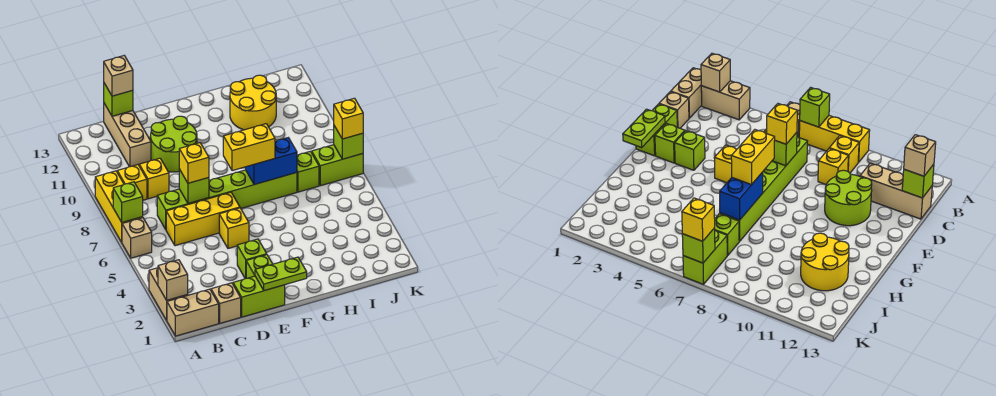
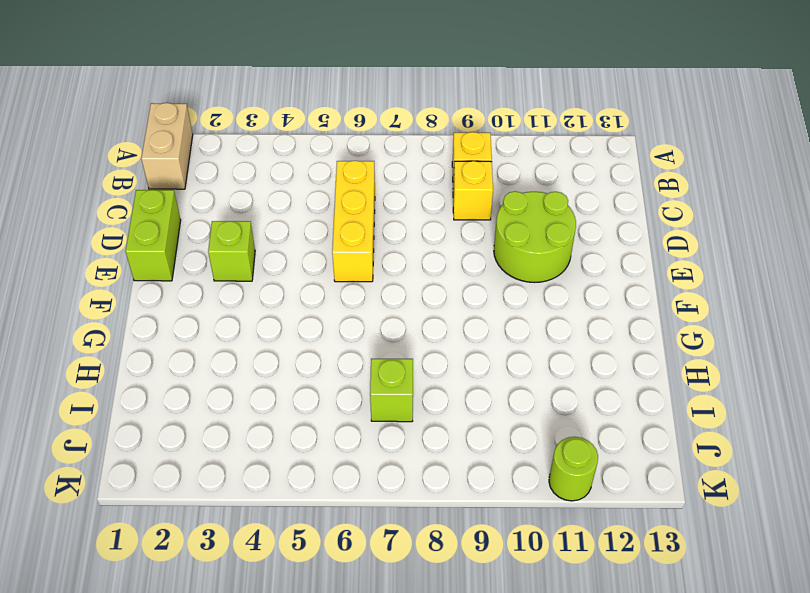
lime 1x1 round brick [549,437,598,501] -> none
none -> tan 1x2 brick [149,268,188,320]
none -> tan 1x1 brick [122,218,152,258]
none -> yellow 1x3 brick [95,171,143,242]

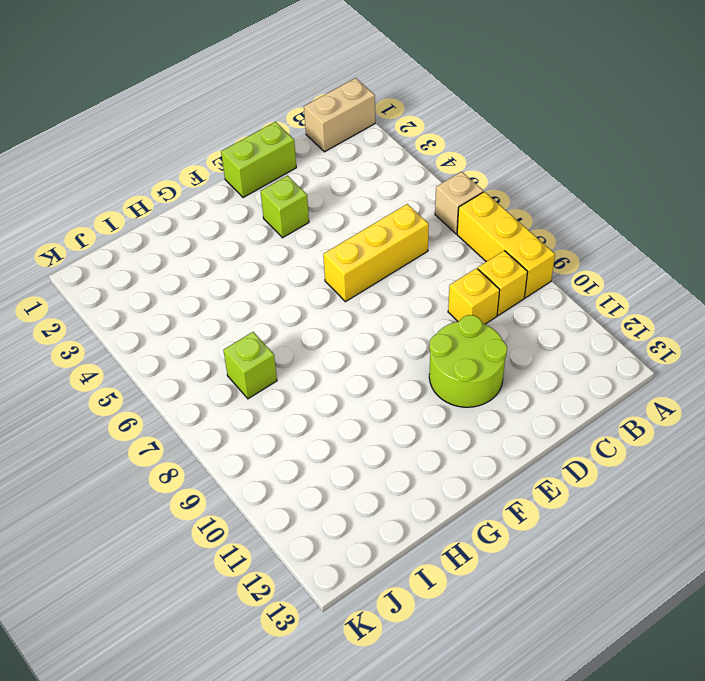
none -> tan 1x2 brick [149,268,188,320]
none -> tan 1x1 brick [211,283,241,323]
none -> lime 1x6 brick [157,170,297,229]

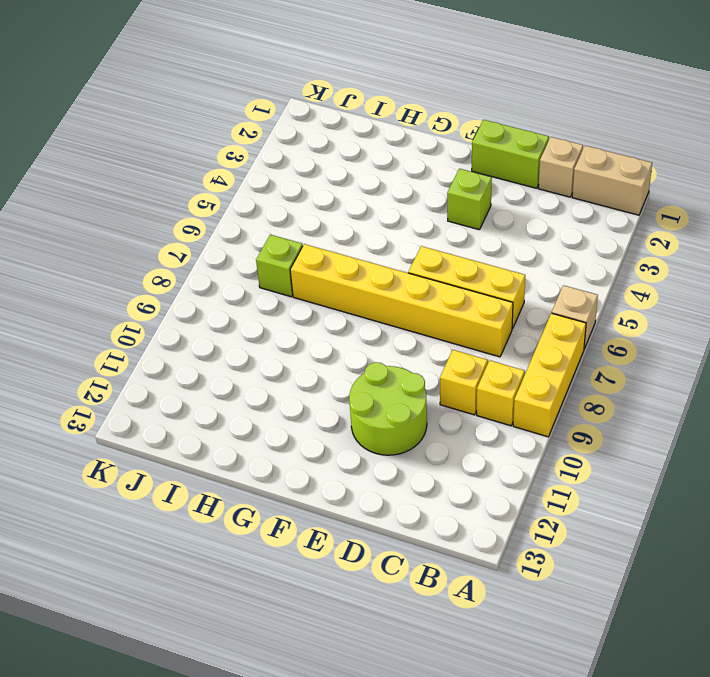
yellow 1x6 brick [290,244,513,357] -> lime 1x6 brick [157,170,297,229]
none -> tan 1x2 brick [149,268,188,320]
none -> tan 1x3 brick [104,104,151,167]
none -> lime 1x1 brick [246,255,272,278]

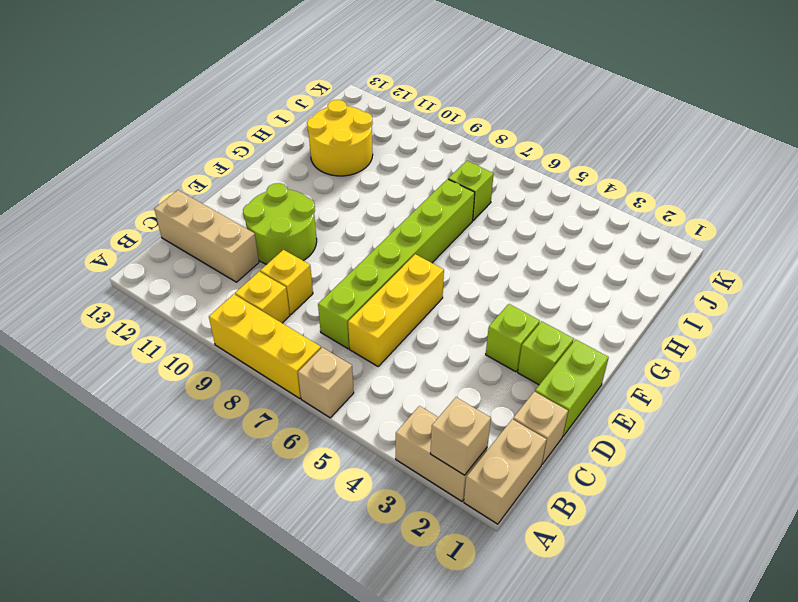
none -> yellow 1x1 brick [219,208,249,248]
none -> lime 1x2 brick [312,145,363,186]
none -> lime 1x1 brick [113,182,143,222]

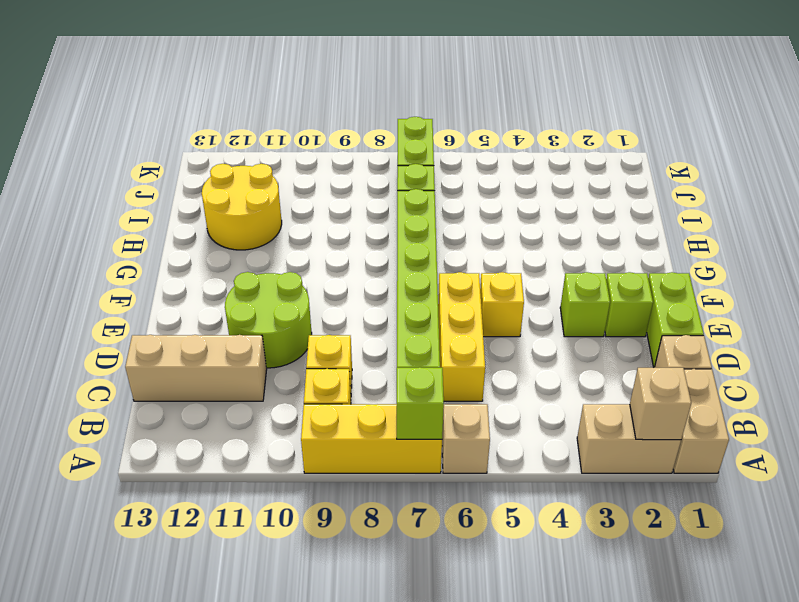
none -> lime 1x1 brick [104,83,133,116]
none -> lime 1x1 brick [179,169,209,204]
none -> lime 1x2 plate [255,257,307,291]

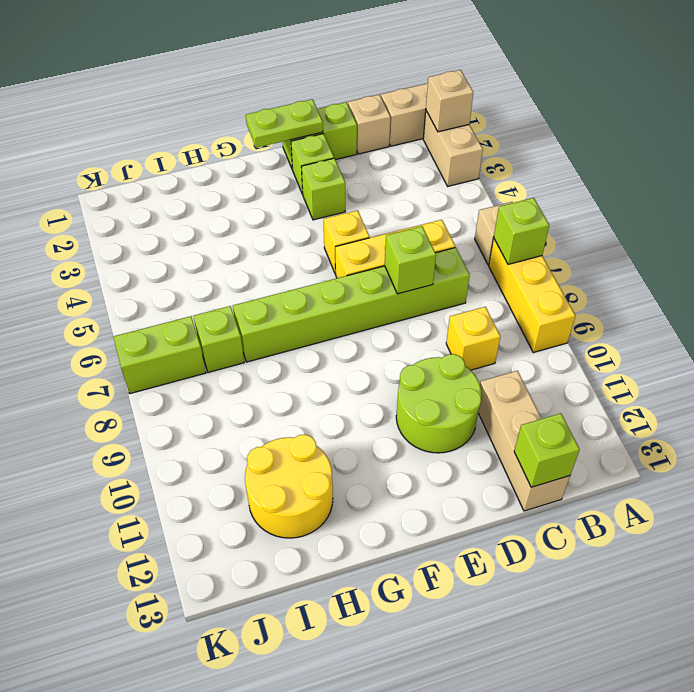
none -> yellow 1x1 brick [117,165,147,200]
none -> blue 1x2 brick [246,138,297,185]
none -> lime 1x1 brick [334,126,363,159]

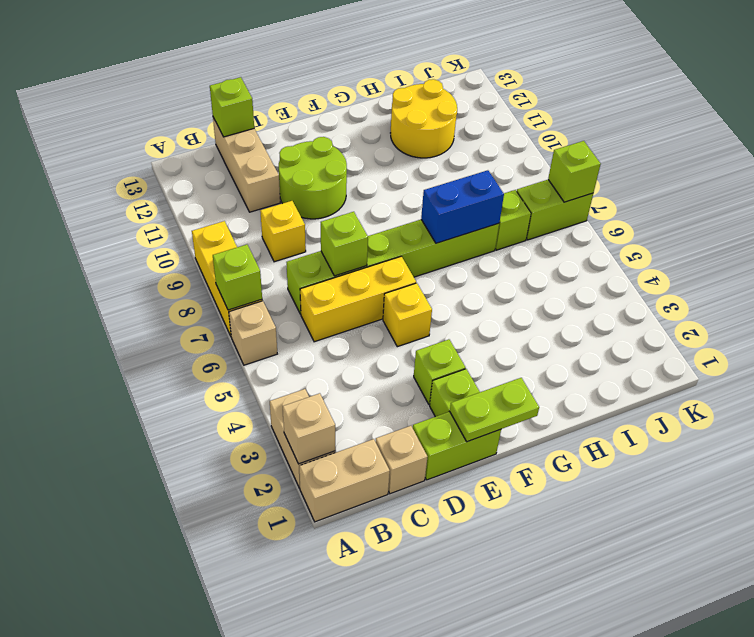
none -> yellow 1x1 brick [117,165,147,200]
none -> tan 1x1 brick [104,56,133,96]
none -> yellow 1x1 brick [179,143,209,183]

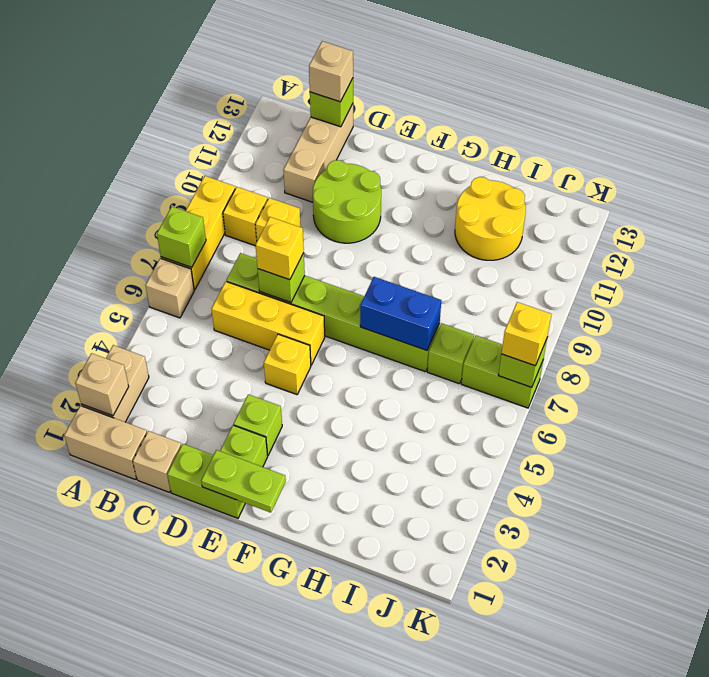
none -> yellow 1x2 brick [223,124,275,171]

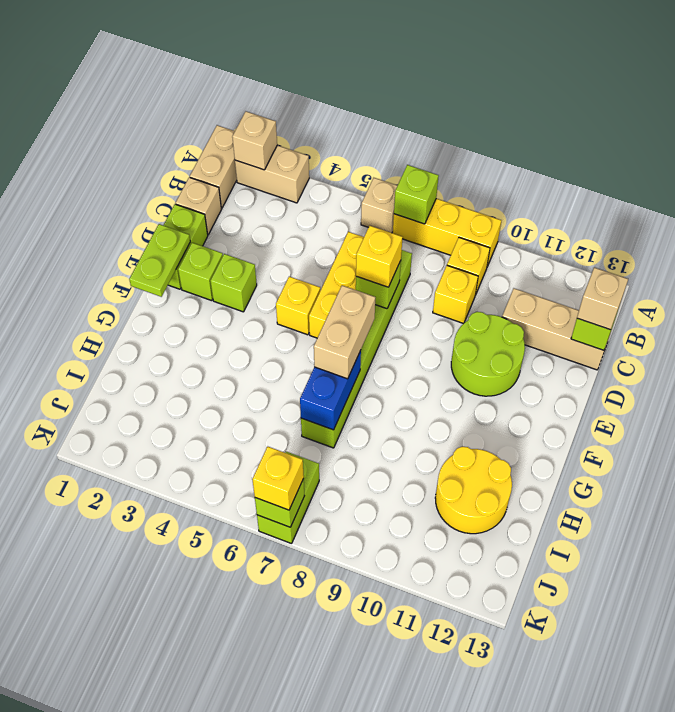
tan 1x2 brick [314,285,375,379] -> yellow 1x2 brick [223,124,275,171]
none -> lime 1x1 brick [297,151,319,192]

